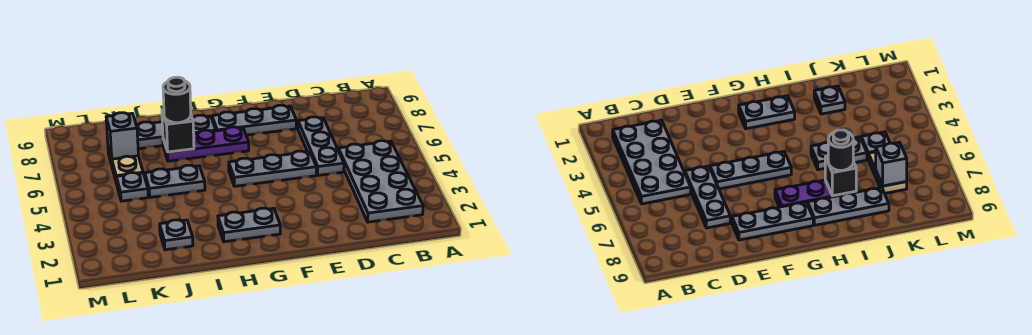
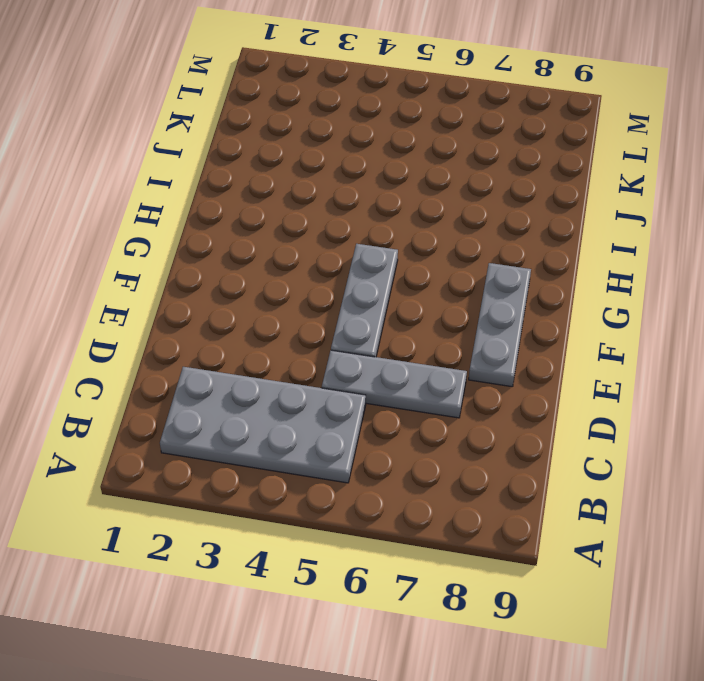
none -> grey 1x2 plate [218,208,280,242]
none -> purple 1x3 plate [163,127,249,161]
none -> grey 1x3 plate [136,115,216,149]

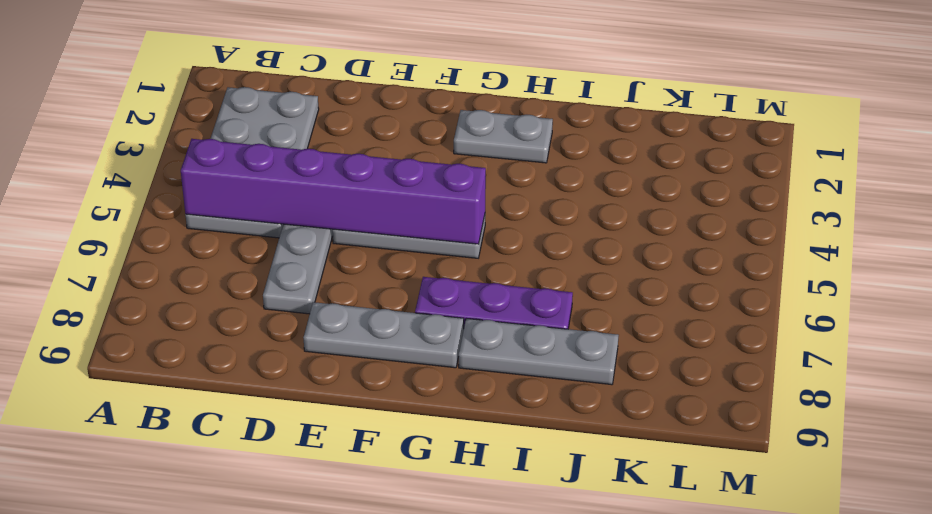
purple 1x6 brick [181,139,486,244] -> none
none -> grey 1x2 plate [145,165,205,197]
none -> grey 1x1 plate [160,220,193,250]
none -> grey 1x1 plate [116,173,148,201]

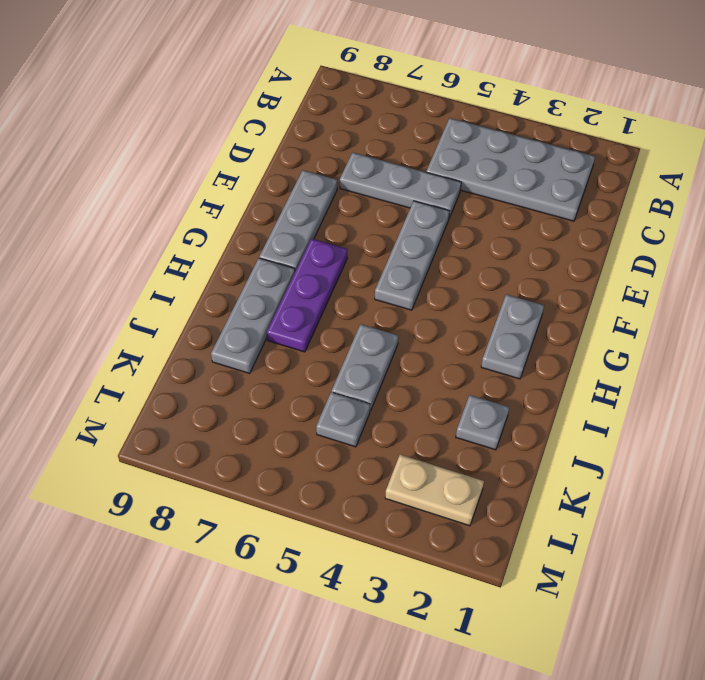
tan 1x2 plate [385,455,484,526] -> tan 1x2 plate moved to [108,147,143,184]
none -> black 1x1 brick [162,110,194,152]
none -> grey 1x1 brick [106,113,138,159]
none -> black 1x1 round brick [163,77,191,123]

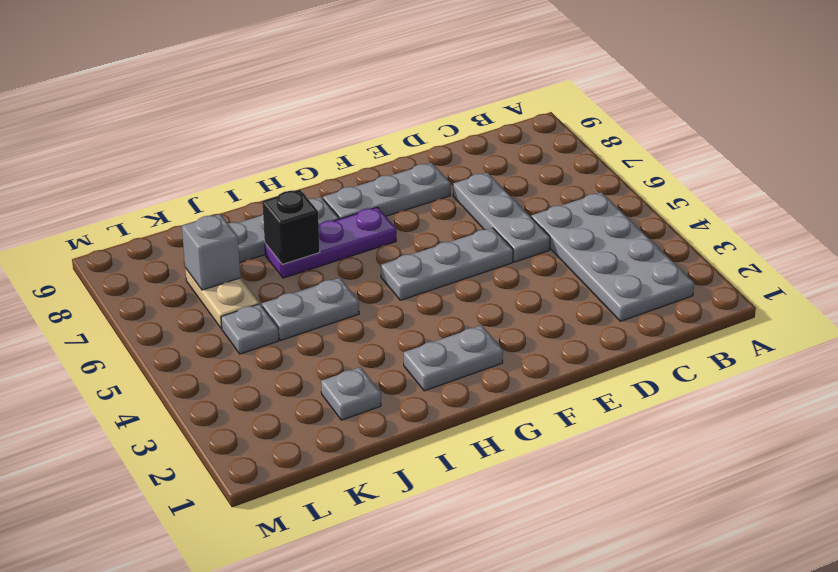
none -> black 1x1 round brick [163,77,191,123]

